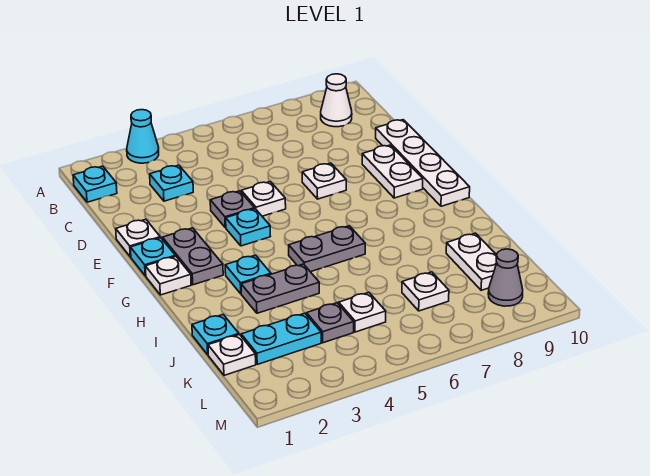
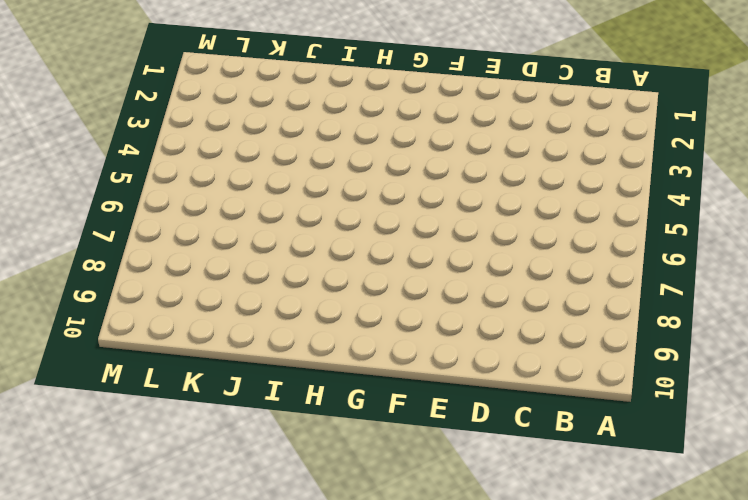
none -> cyan 1x1 cone [127,110,159,163]
none -> cyan 1x1 plate [73,166,117,202]
none -> white 1x1 cone [321,74,352,127]

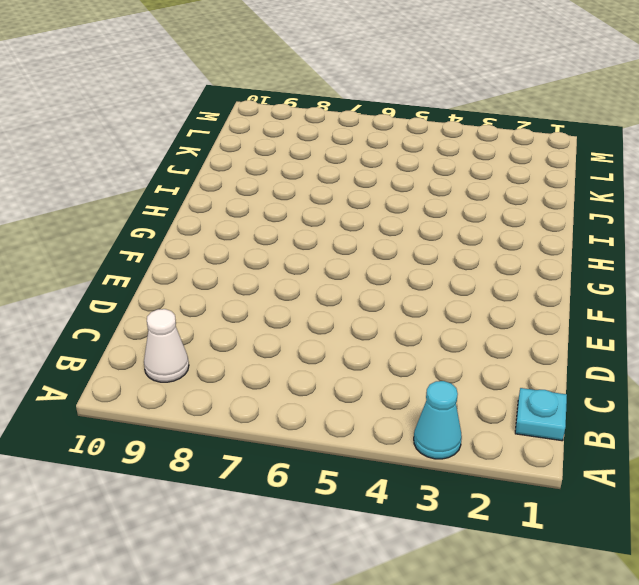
none -> cyan 1x1 plate [150,165,193,201]
none -> white 1x4 plate [376,120,470,206]
none -> white 1x1 plate [116,219,160,257]

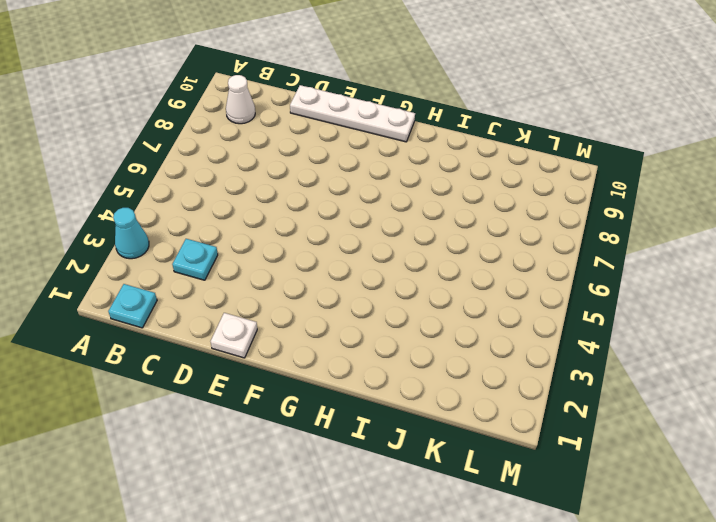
none -> grey 1x1 plate [210,191,255,228]
none -> white 1x1 plate [241,182,286,216]
none -> white 1x1 plate [302,163,346,199]

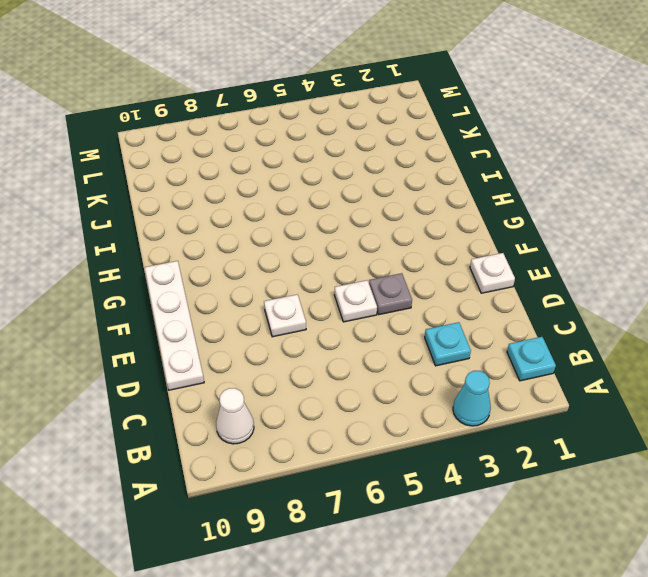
none -> white 1x2 plate [362,145,423,198]
none -> cyan 1x1 plate [130,238,175,276]
none -> grey 1x2 plate [162,228,223,285]

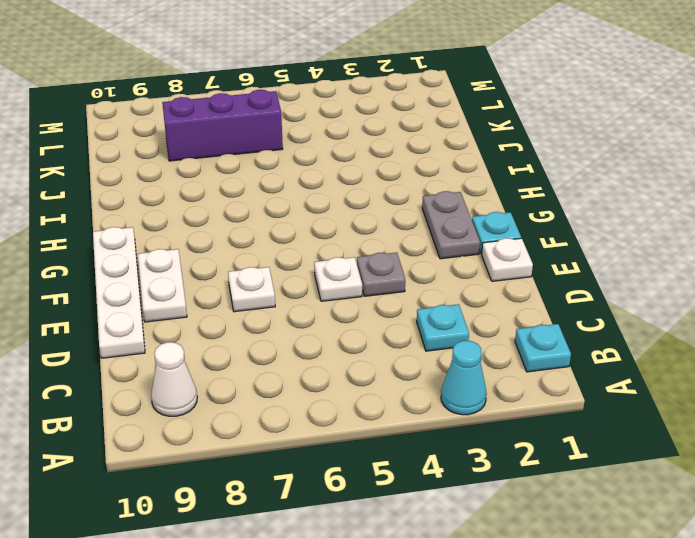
purple 1x3 brick [162,90,283,161] -> white 1x1 plate [402,272,449,311]
none -> cyan 1x1 plate [226,209,270,246]
none -> white 1x1 plate [145,256,191,295]
none -> cyan 1x1 plate [225,255,271,294]

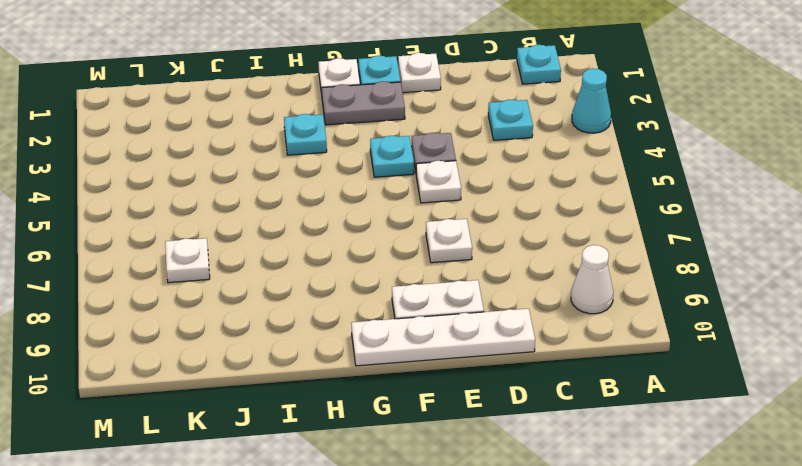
none -> grey 1x2 plate [289,226,365,272]
none -> grey 1x2 plate [241,264,319,313]
none -> cyan 1x1 plate [192,315,239,355]

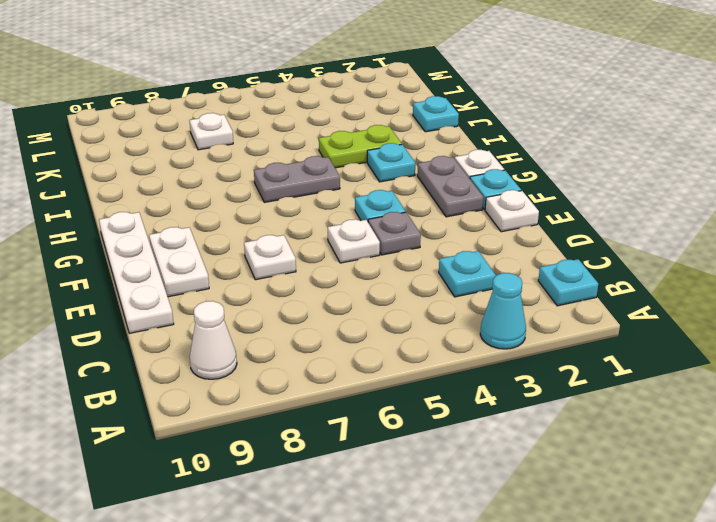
lime 1x2 plate [319,125,402,168] -> grey 1x2 plate [241,264,319,313]
none -> white 1x2 plate [446,233,497,290]
none -> white 1x1 plate [208,335,256,375]
none -> cyan 1x2 plate [241,313,321,364]

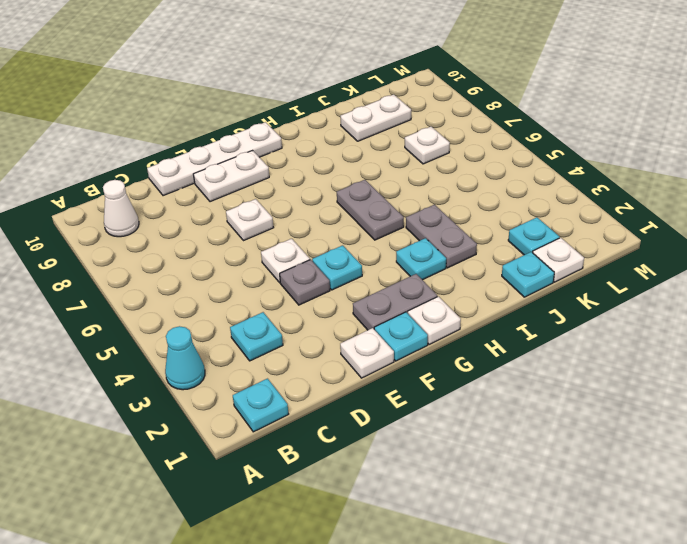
cyan 1x1 plate [508,217,560,255] -> cyan 1x2 plate [241,313,321,364]
none -> grey 1x1 plate [307,303,354,343]
none -> white 1x1 plate [339,293,386,332]
none -> grey 1x1 cone [488,249,523,306]

